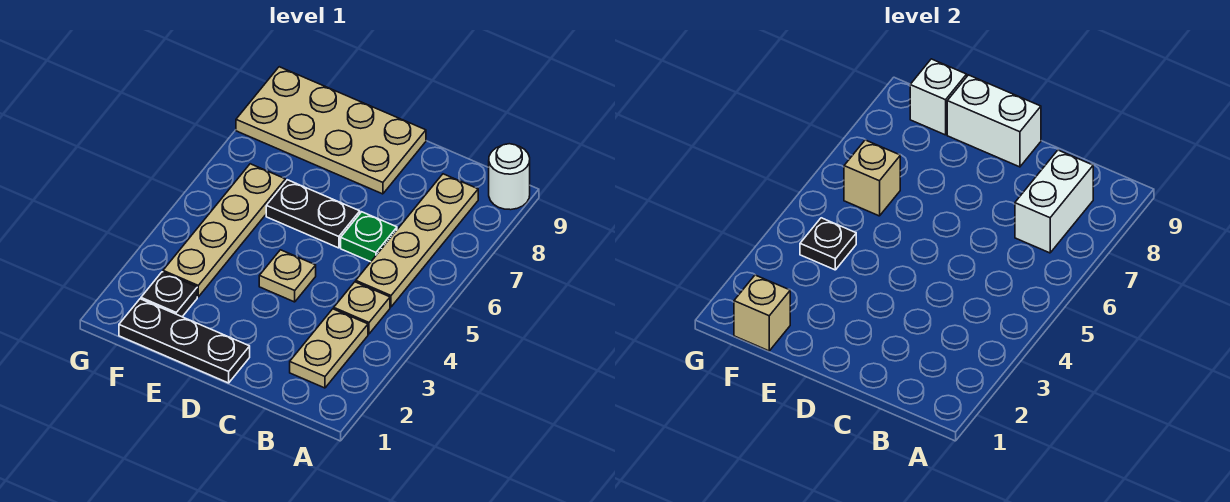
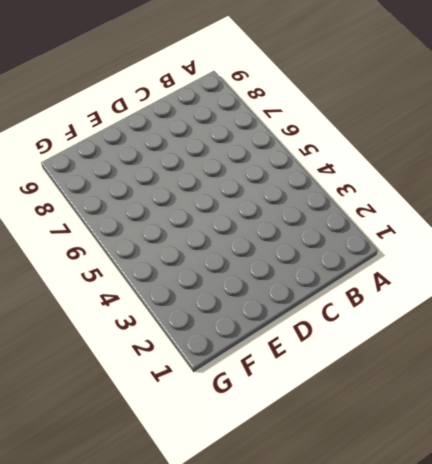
none -> white 1x1 round brick [489,144,530,210]
none -> tan 1x2 plate [290,309,368,388]
none -> tan 1x1 plate [334,282,390,334]

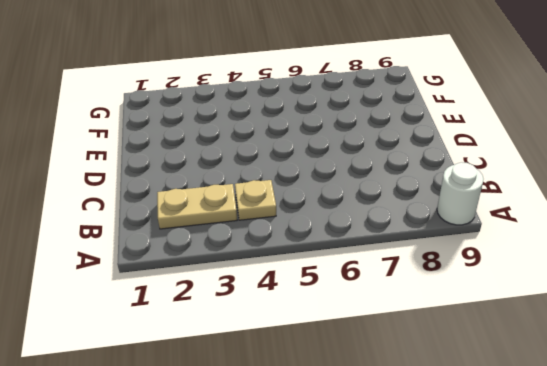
none -> tan 1x4 plate [356,174,478,307]
none -> green 1x1 plate [341,212,397,262]
none -> black 1x3 plate [119,299,250,383]

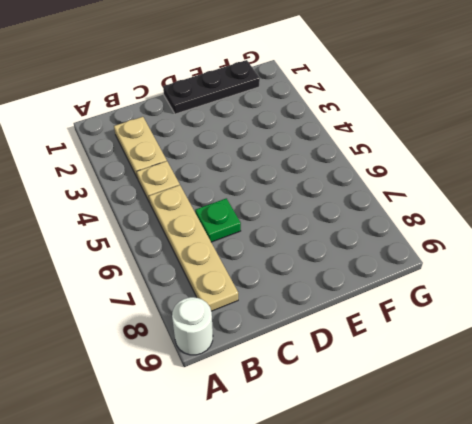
none -> tan 1x1 plate [259,250,316,302]
none -> black 1x2 plate [266,180,360,248]
none -> tan 2x4 plate [236,67,426,194]

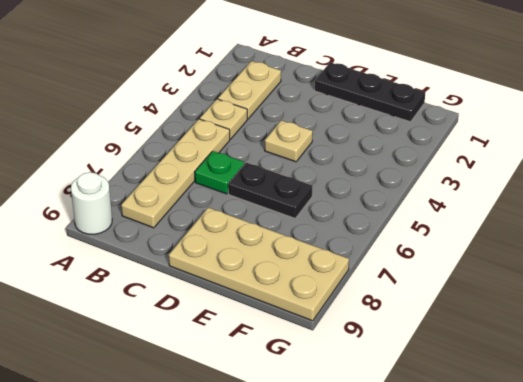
none -> black 1x1 plate [141,272,197,317]
none -> tan 1x4 plate [163,164,285,297]
none -> white 1x2 brick [1015,150,1093,253]

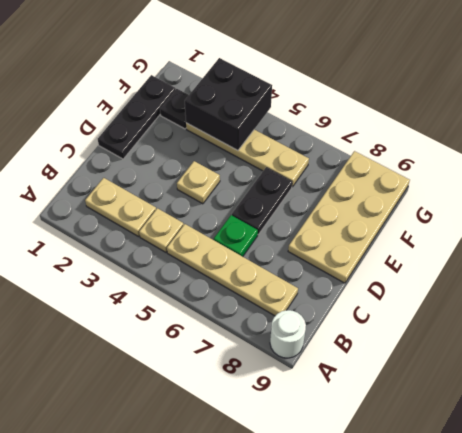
black 2x2 brick [185,58,272,151] -> black 1x1 plate [800,218,856,270]
none -> white 1x2 brick [1015,150,1093,253]
none -> white 1x2 brick [947,75,1041,167]
none -> tan 1x1 brick [734,275,790,351]

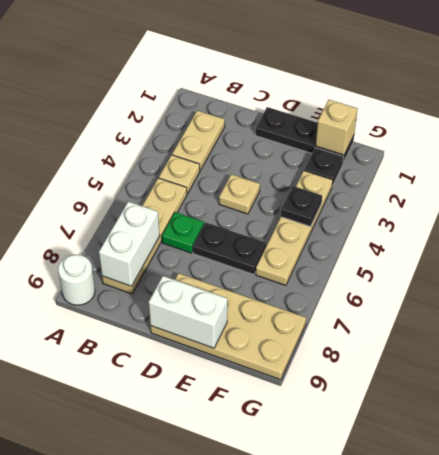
none -> tan 1x1 brick [844,140,900,216]
none -> white 1x1 brick [910,59,967,135]

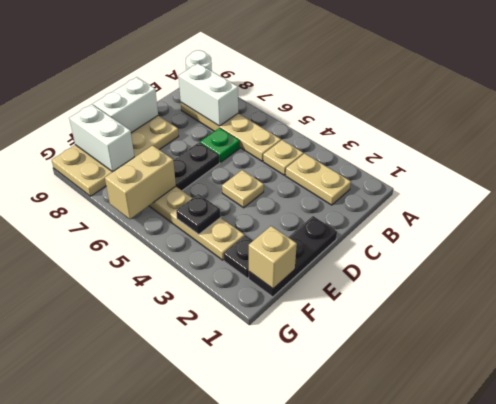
tan 1x2 brick [105,145,176,219] -> tan 1x1 brick [844,140,900,216]
white 1x2 brick [69,104,134,172] -> white 1x1 brick [910,59,967,135]

